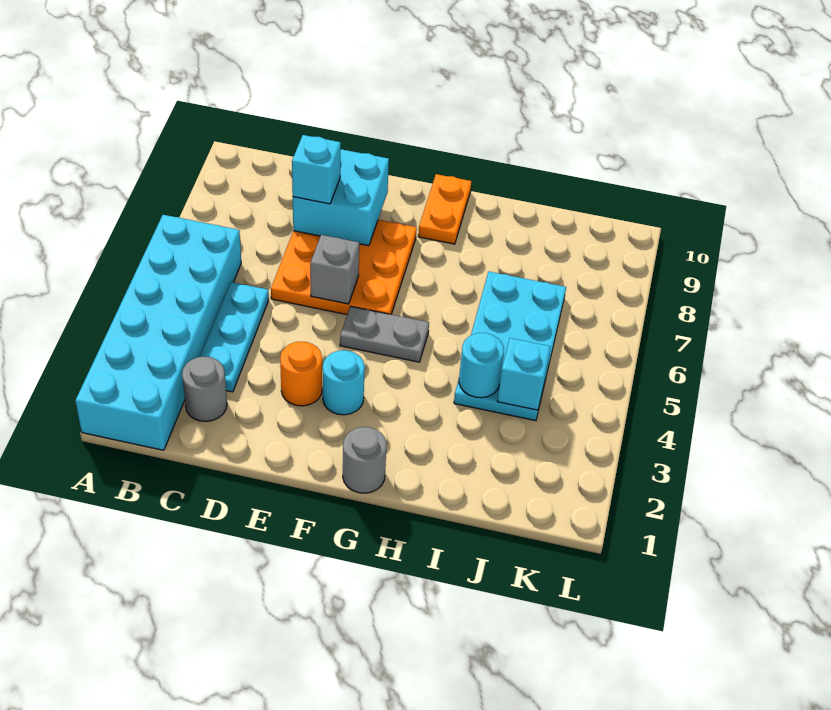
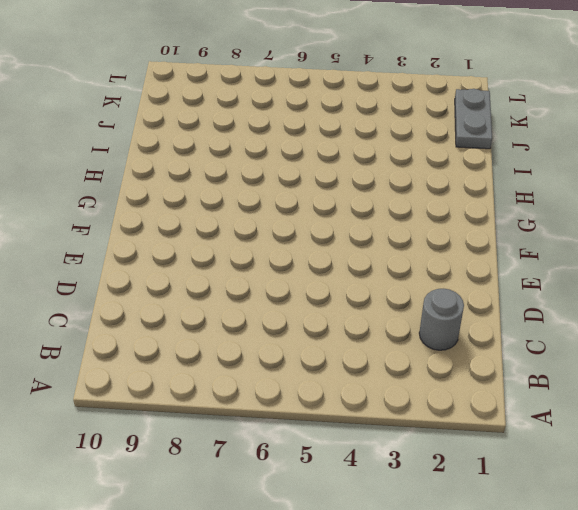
grey 1x2 plate [455,89,492,149] -> grey 1x2 plate moved to [340,306,429,362]
none -> cyan 2x6 brick [75,215,241,450]
none -> cyan 1x3 plate [200,282,269,392]
none -> orange 3x3 plate [271,220,417,314]

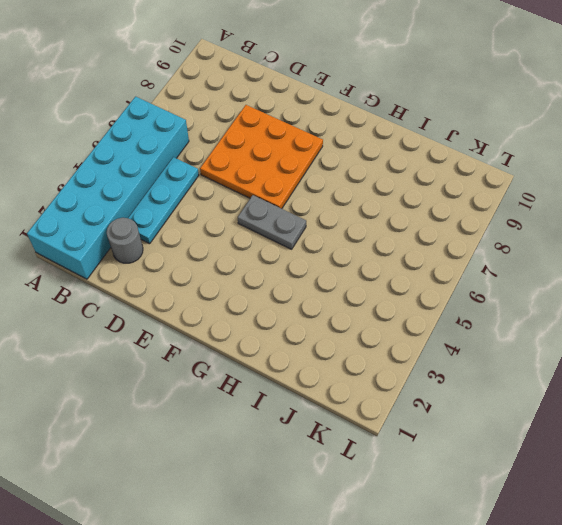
none -> orange 1x1 round brick [280,342,322,406]
none -> cyan 1x1 round brick [323,350,365,415]
none -> grey 1x1 round brick [343,427,387,493]

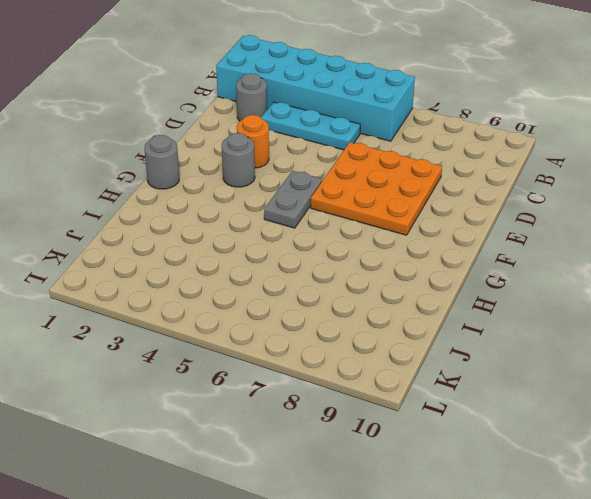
grey 1x1 round brick [222,133,255,187] -> cyan 1x1 round brick [323,350,365,415]
none -> orange 1x2 plate [418,174,471,244]
none -> cyan 2x4 plate [454,272,566,421]
none -> cyan 2x2 brick [293,149,389,246]

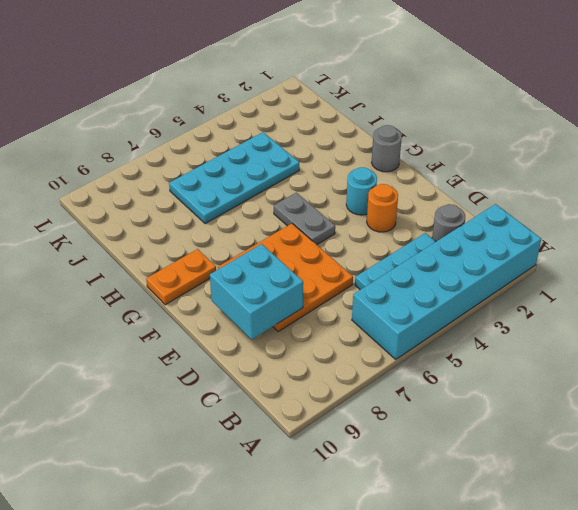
none -> grey 1x1 brick [310,235,359,304]
none -> cyan 1x1 round brick [459,333,504,398]
none -> cyan 1x1 brick [497,338,550,410]

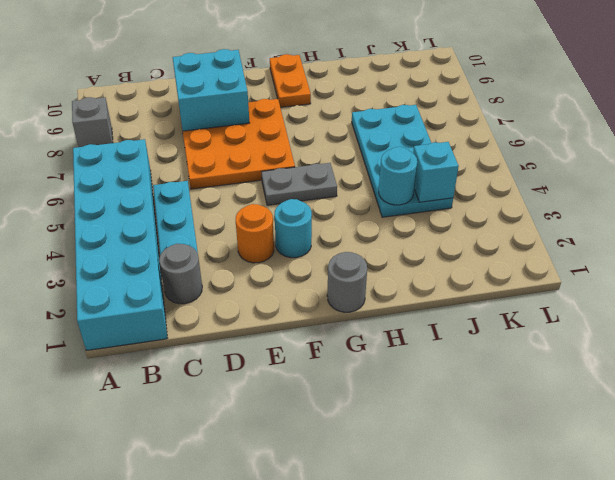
grey 1x1 brick [72,97,113,147] -> grey 1x1 brick moved to [310,235,359,304]
none -> cyan 1x1 brick [292,135,341,204]

